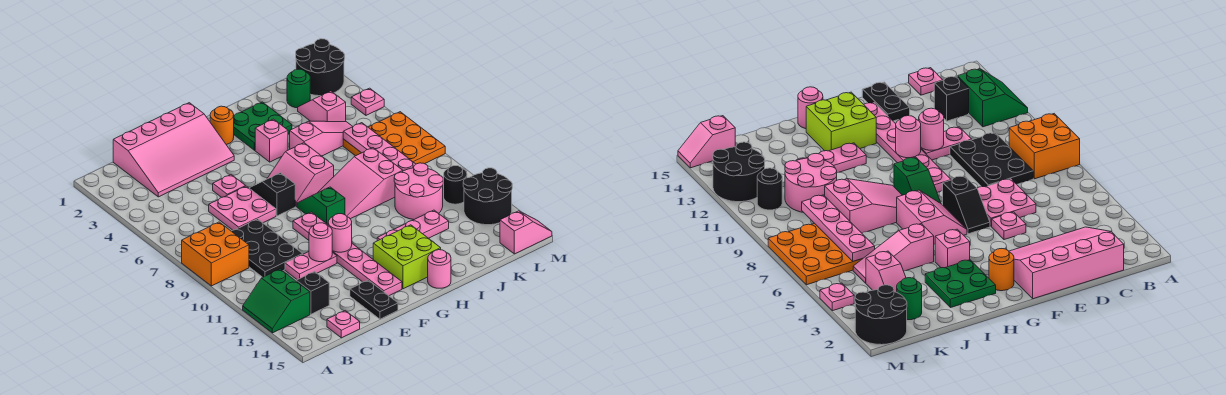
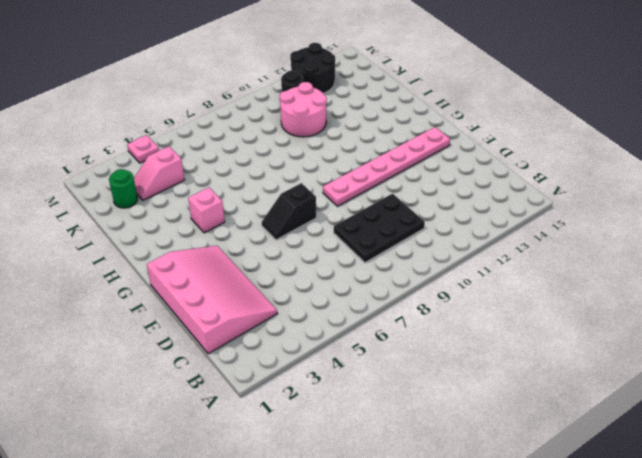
none -> orange 2x2 brick [182,222,249,286]
none -> green 2x2 slope [243,269,310,333]
none -> black 1x1 brick [296,271,329,314]
none -> pink 1x1 plate [327,311,360,338]

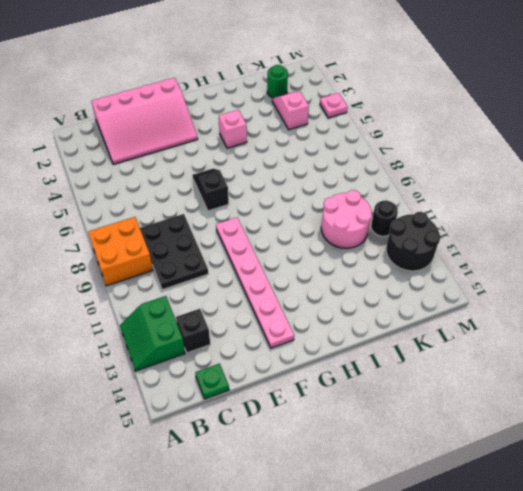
green 1x1 plate [195,364,229,399] -> pink 1x1 plate [327,311,360,338]
none -> pink 2x2 plate [209,186,276,230]
none -> pink 1x2 plate [285,252,337,280]
none -> pink 1x1 plate [213,175,245,197]
none -> black 1x2 plate [350,280,398,319]

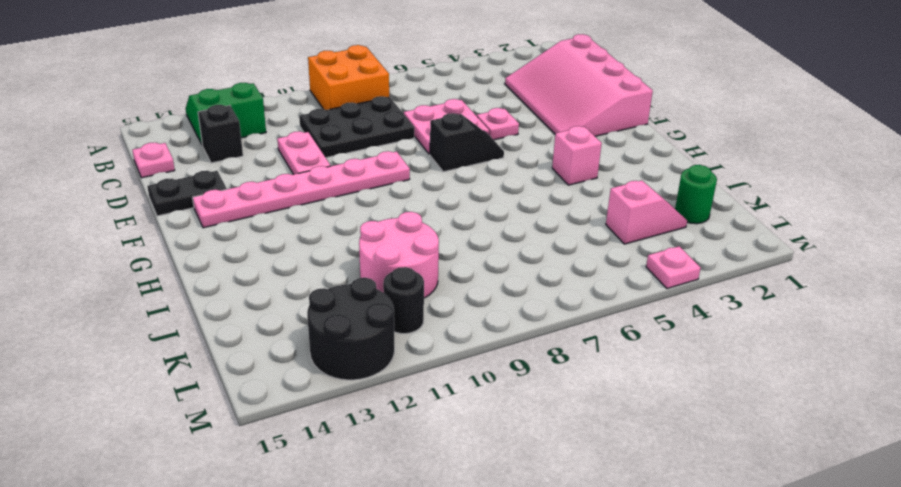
none -> orange 1x1 round brick [210,106,234,145]
none -> pink 2x2 slope [267,143,334,207]
none -> green 1x2 slope [297,187,345,224]
none -> lime 2x2 brick [373,225,441,289]

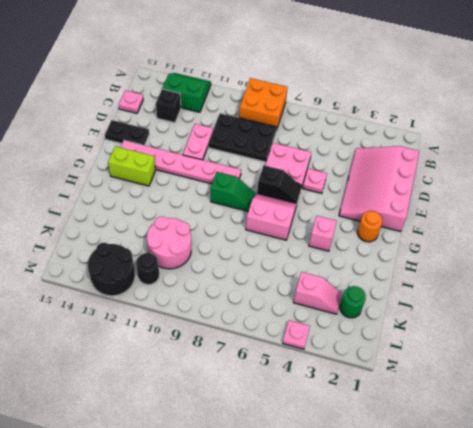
lime 1x2 brick [108,146,156,186] -> lime 2x2 brick [373,225,441,289]
none -> green 2x2 plate [234,102,292,150]
none -> pink 2x3 slope [318,148,403,219]
none -> pink 1x3 plate [377,210,449,241]
none -> pink 1x1 round brick [428,250,451,288]

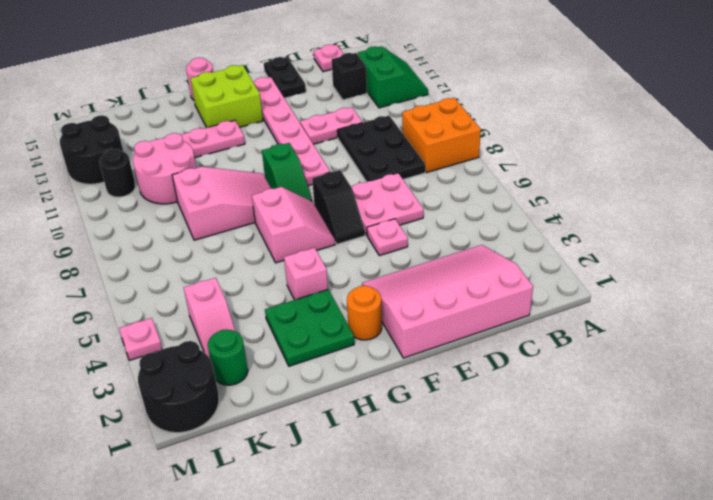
none -> pink 1x3 slope [290,121,353,156]
none -> orange 3x3 plate [343,112,445,164]
none -> pink 1x2 slope [500,211,552,254]
none -> pink 1x1 round brick [309,223,332,262]

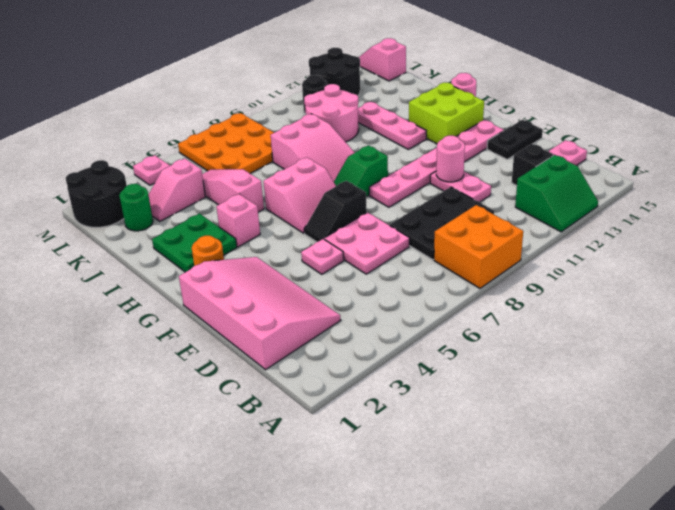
none -> pink 1x1 round brick [328,214,352,252]
none -> pink 1x4 plate [343,123,416,171]

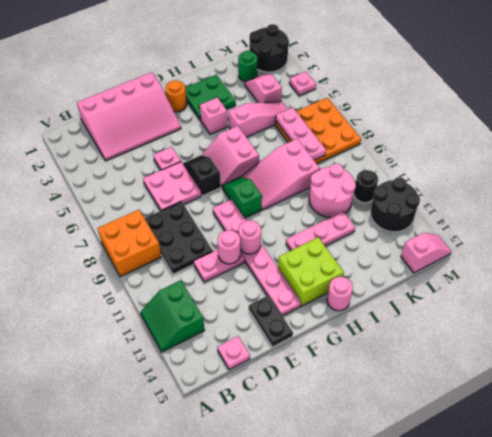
pink 1x3 plate [276,107,326,160] -> pink 1x4 plate [343,123,416,171]
none -> black 1x1 brick [296,271,329,314]

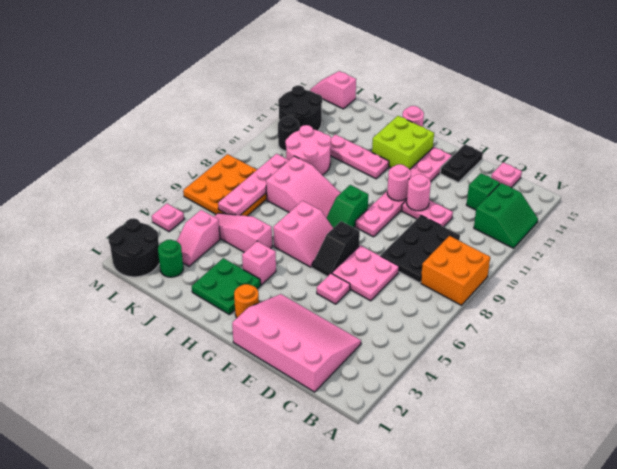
green 1x1 brick [467,173,500,210] -> black 1x1 brick [296,271,329,314]

